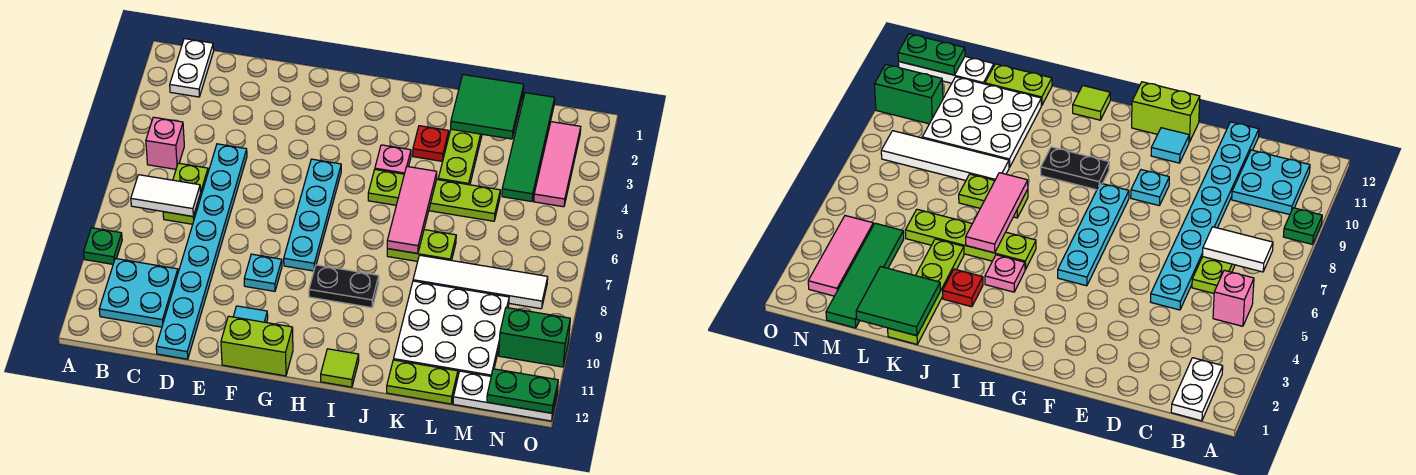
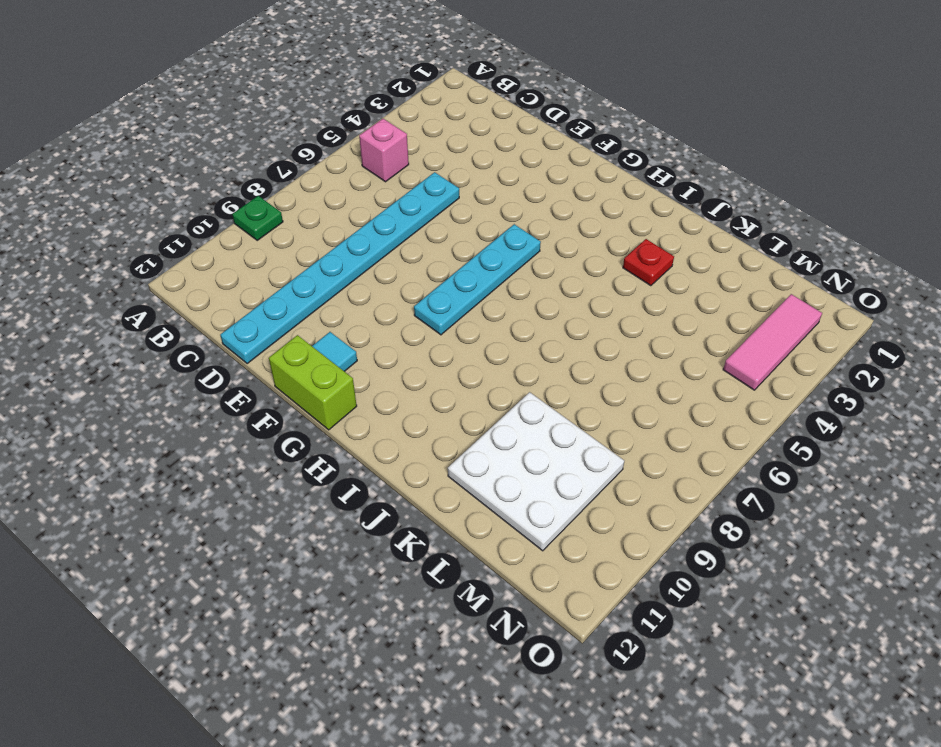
none -> white 1x2 plate [170,39,214,97]
none -> cyan 2x2 plate [99,258,178,327]
none -> lime 1x2 plate [163,163,208,224]

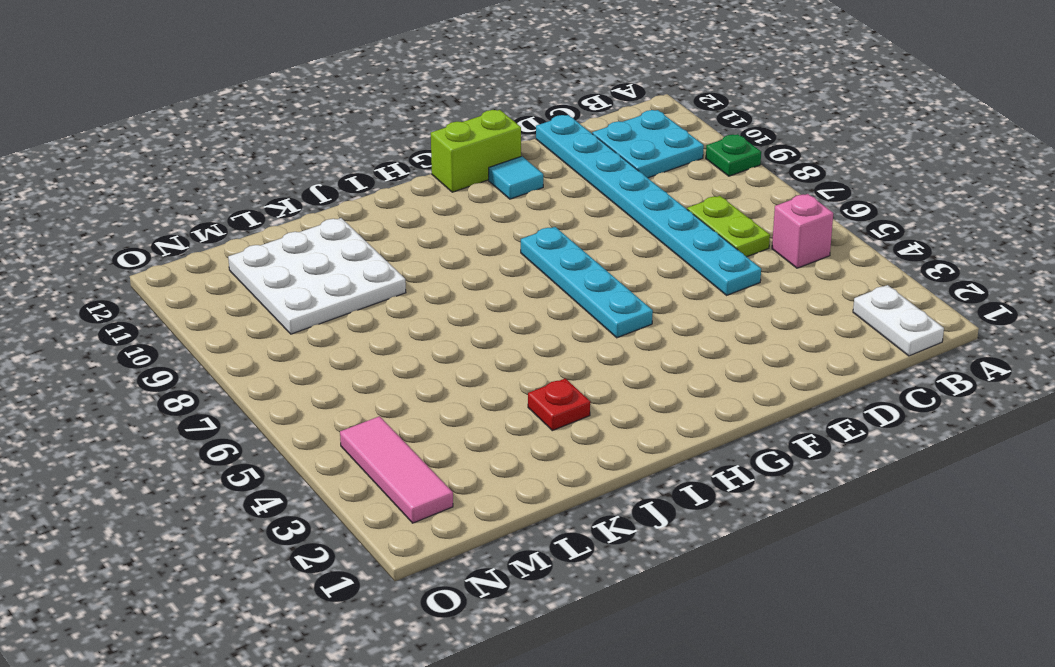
none -> cyan 1x1 plate [244,254,282,291]
none -> black 1x2 plate [309,265,379,308]
none -> pink 1x1 plate [375,145,411,174]

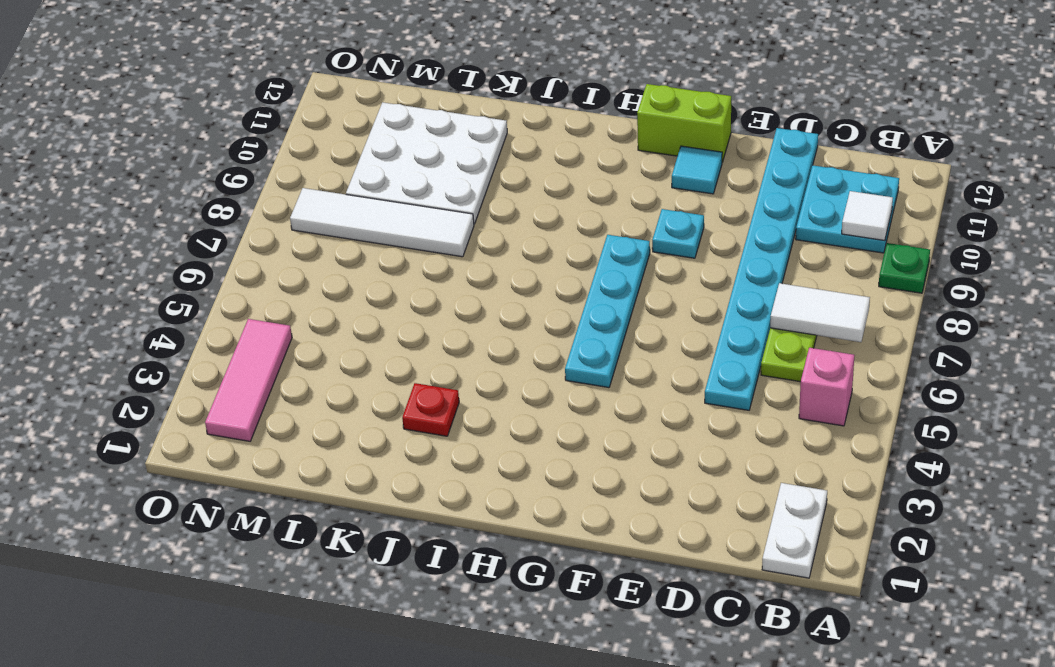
white 1x1 tile [842,191,893,241] -> none
none -> black 1x2 plate [309,265,379,308]
none -> pink 1x1 plate [375,145,411,174]
none -> lime 1x4 plate [368,170,500,221]

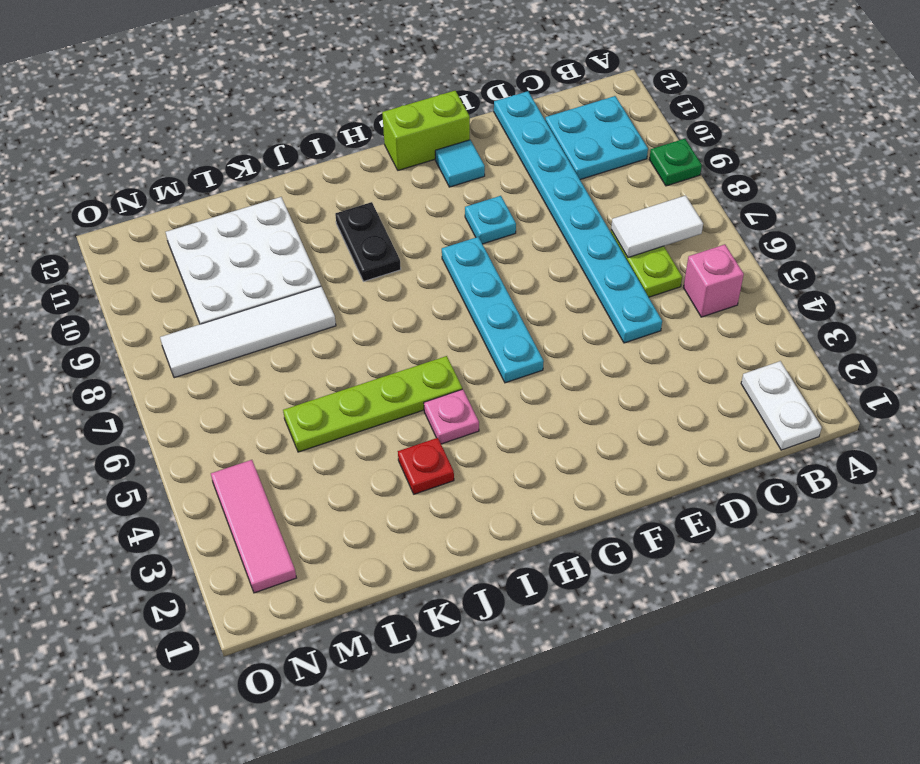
black 1x2 plate [335,202,401,281] -> black 1x2 plate turned to [309,265,379,308]
none -> lime 1x1 tile [321,349,359,387]
none -> lime 1x2 plate [387,230,456,261]
none -> lime 1x4 plate [438,129,482,185]

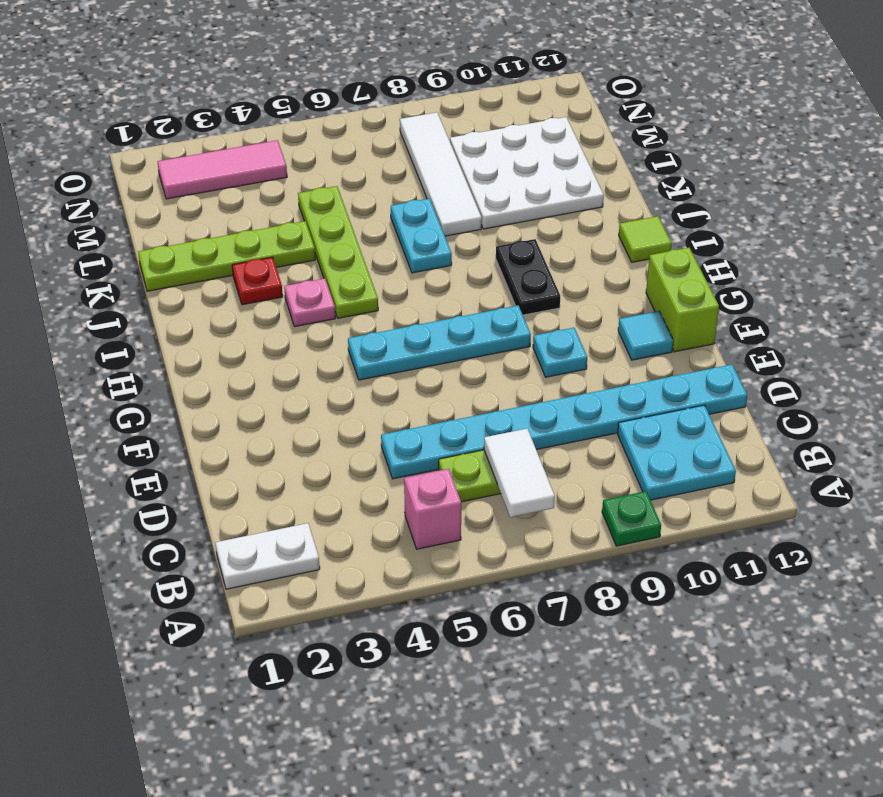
cyan 1x2 plate [391,199,452,273] -> lime 1x2 plate [387,230,456,261]
none -> lime 1x2 plate [387,360,458,404]
none -> green 1x4 tile [502,93,555,202]
none -> white 1x3 plate [453,371,558,421]

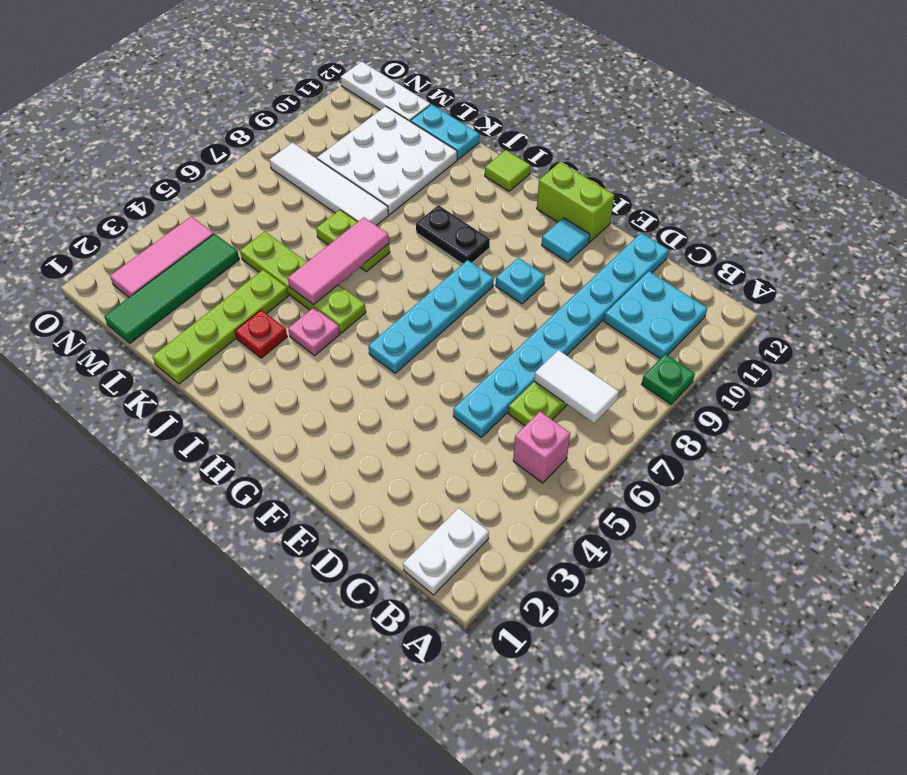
cyan 1x2 plate [411,104,479,159] -> lime 1x2 plate [387,360,458,404]
none -> green 1x2 brick [499,308,570,367]
none -> green 2x2 tile [451,75,524,139]
none -> green 1x2 plate [487,369,558,413]

